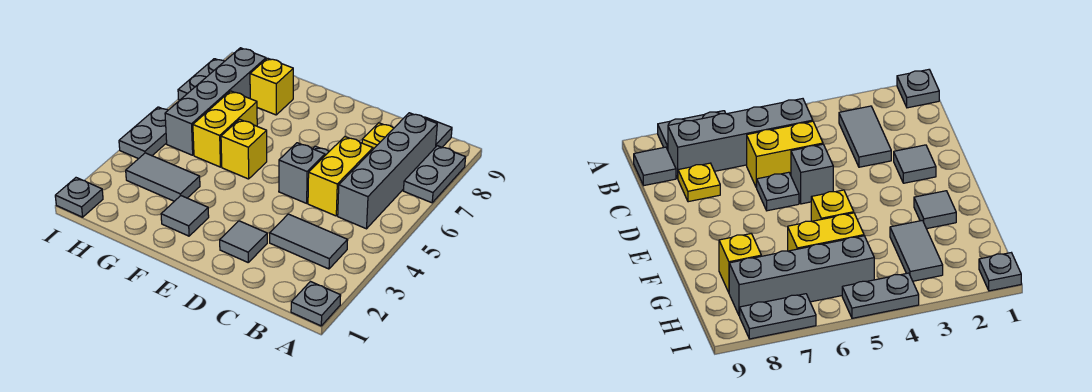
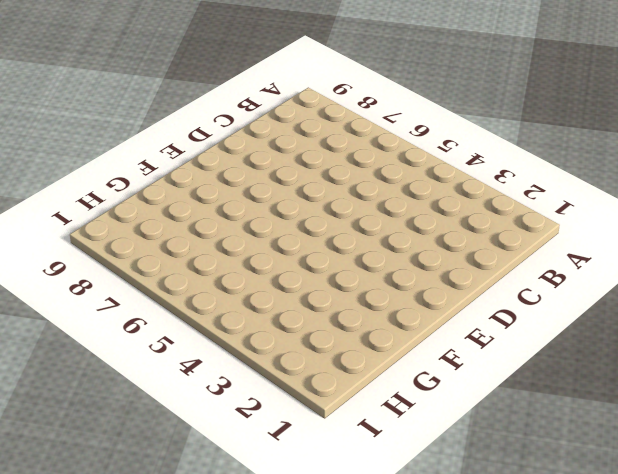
none -> grey 1x1 plate [291,282,341,326]
none -> grey 1x2 plate [404,146,466,203]
none -> grey 1x2 tile [270,214,348,269]

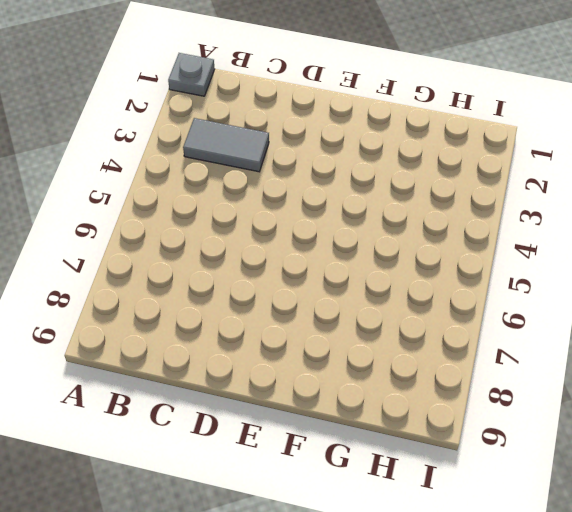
none -> grey 1x2 plate [404,146,466,203]
none -> grey 1x4 brick [338,113,437,229]
none -> grey 1x1 tile [424,117,452,147]

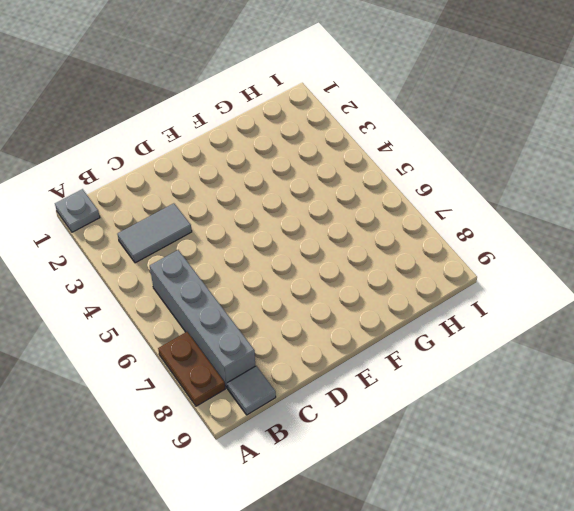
brown 1x2 plate [158,332,225,406] -> grey 1x2 plate [404,146,466,203]
none -> yellow 1x2 brick [308,137,373,216]
none -> yellow 1x1 plate [362,123,394,149]
none -> grey 1x1 tile [220,221,267,262]

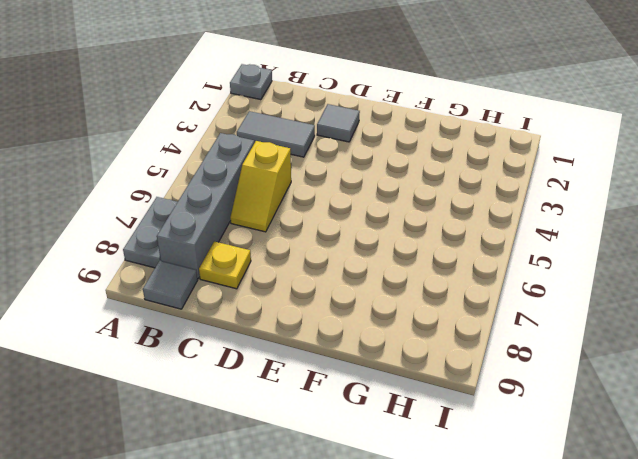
yellow 1x2 slope [230,141,291,232] -> yellow 1x2 brick [308,137,373,216]
none -> grey 1x1 brick [279,143,325,203]
none -> grey 1x1 plate [757,172,799,211]
none -> grey 1x1 tile [161,196,209,236]

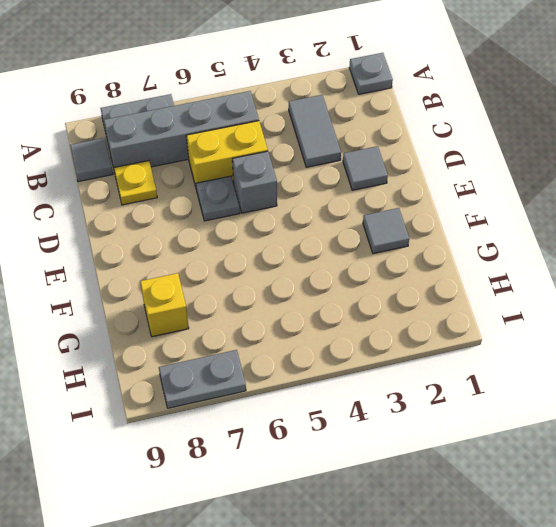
none -> yellow 1x1 brick [221,119,267,179]
none -> grey 1x2 tile [126,153,200,201]
none -> yellow 1x2 brick [193,91,257,167]

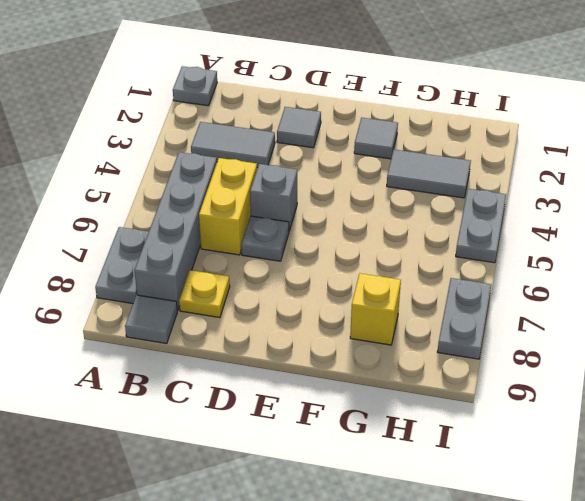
none -> yellow 1x1 brick [221,119,267,179]
none -> yellow 1x2 brick [193,91,257,167]
none -> grey 1x4 brick [165,48,266,155]

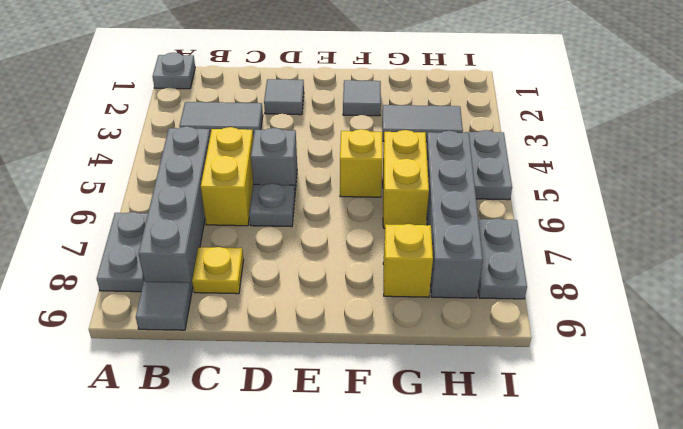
none -> grey 1x1 plate [55,178,103,217]

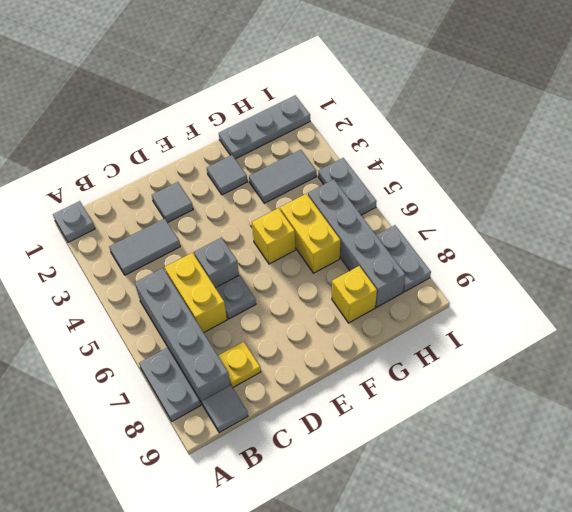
grey 1x3 plate [219,95,310,159] -> grey 1x1 plate [55,178,103,217]

